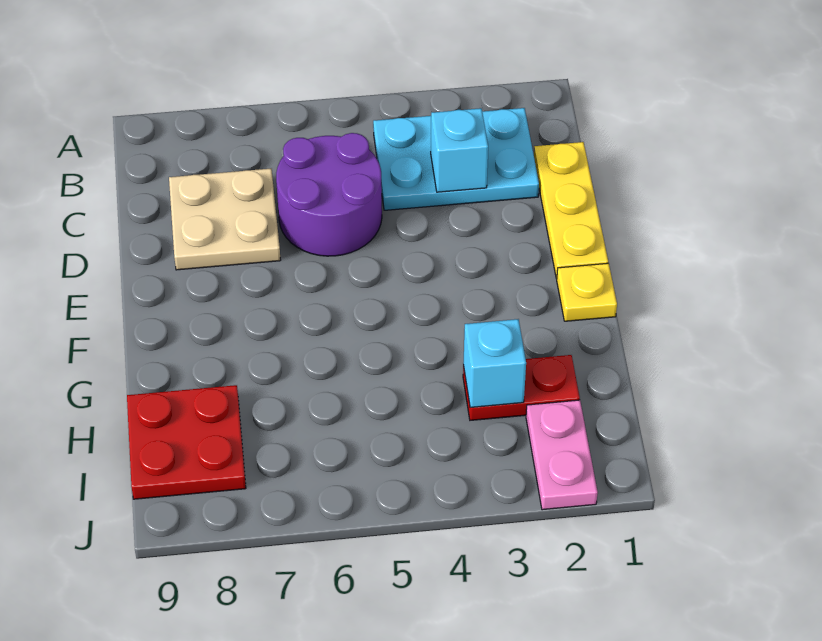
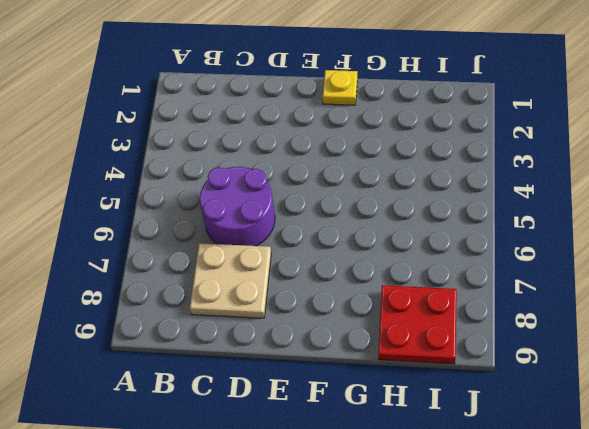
none -> cyan 2x3 plate [373,108,539,210]
none -> yellow 1x3 plate [534,142,608,279]

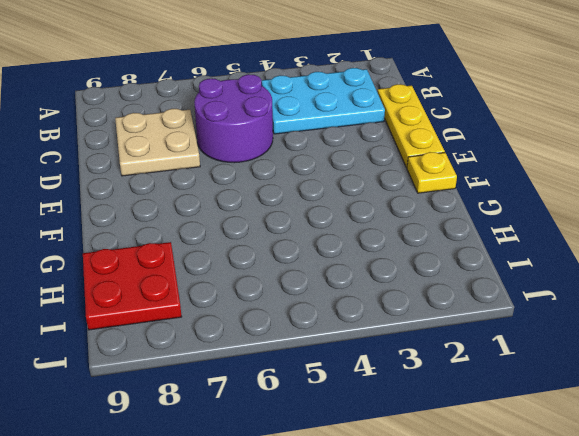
none -> red 1x2 plate [463,355,580,420]
none -> pink 1x2 plate [526,400,598,510]

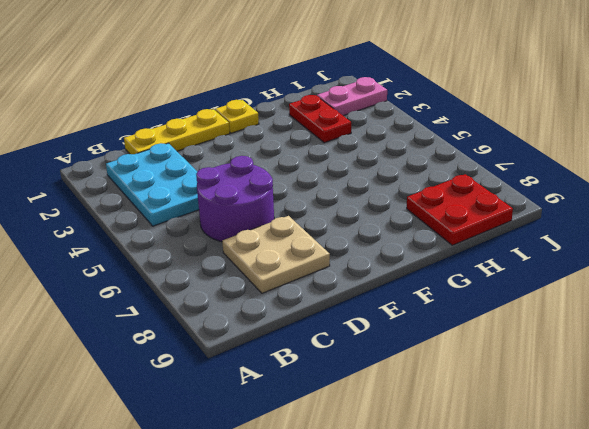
none -> cyan 1x1 brick [431,108,488,192]
none -> cyan 1x1 brick [463,319,526,407]

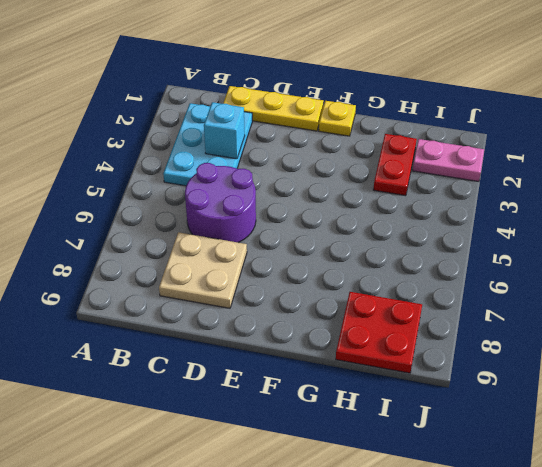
none -> cyan 1x1 brick [463,319,526,407]

